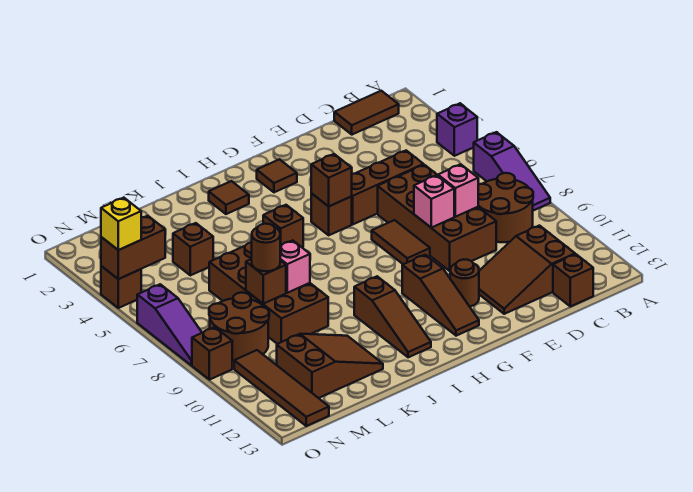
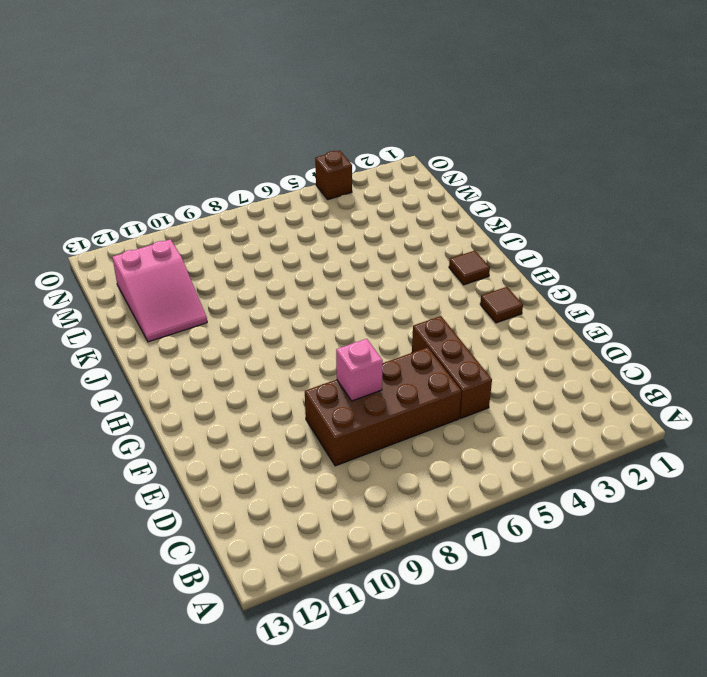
pink 2x3 slope [112,239,207,342] -> brown 2x3 slope [277,334,383,398]
none -> purple 1x1 brick [437,104,477,156]
none -> purple 1x3 slope [474,132,550,211]
none -> brown 1x2 tile [334,91,399,135]
none -> brown 2x2 round brick [478,173,533,242]

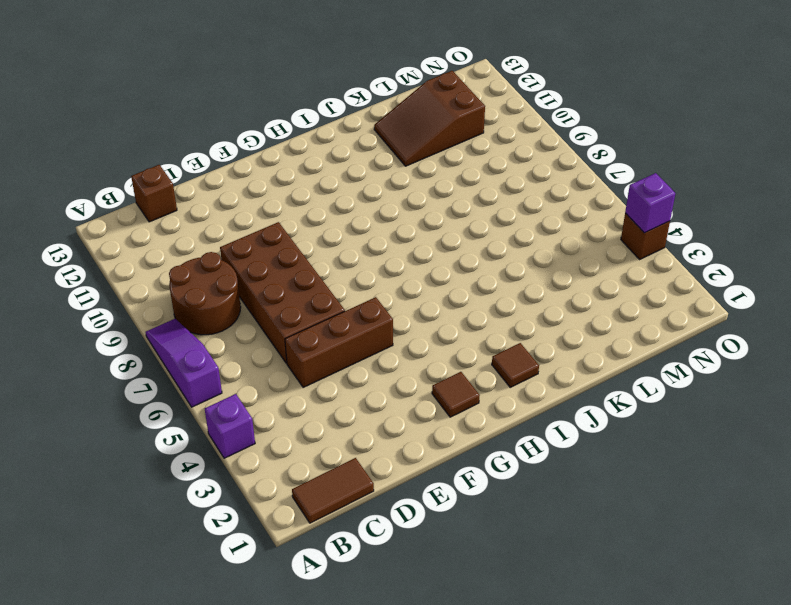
purple 1x1 brick [625,173,675,233] -> brown 1x2 brick [101,216,165,279]
none -> brown 2x3 slope [479,226,575,314]
none -> brown 1x2 tile [372,220,430,264]
none -> brown 1x1 round brick [450,259,479,307]
none -> brown 1x1 brick [311,193,352,235]

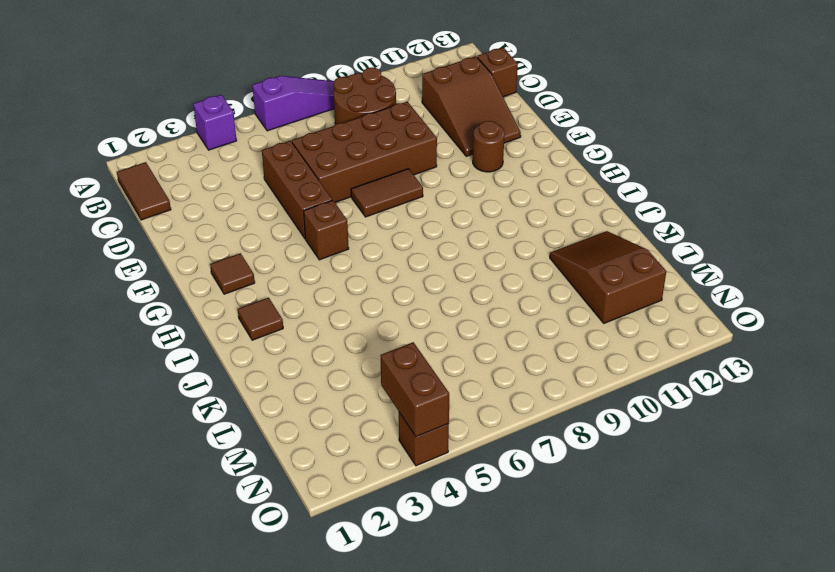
none -> brown 1x3 slope [402,255,479,336]
none -> brown 1x1 brick [263,205,303,247]
none -> brown 1x3 slope [354,276,431,357]
none -> brown 2x4 brick [209,242,328,344]

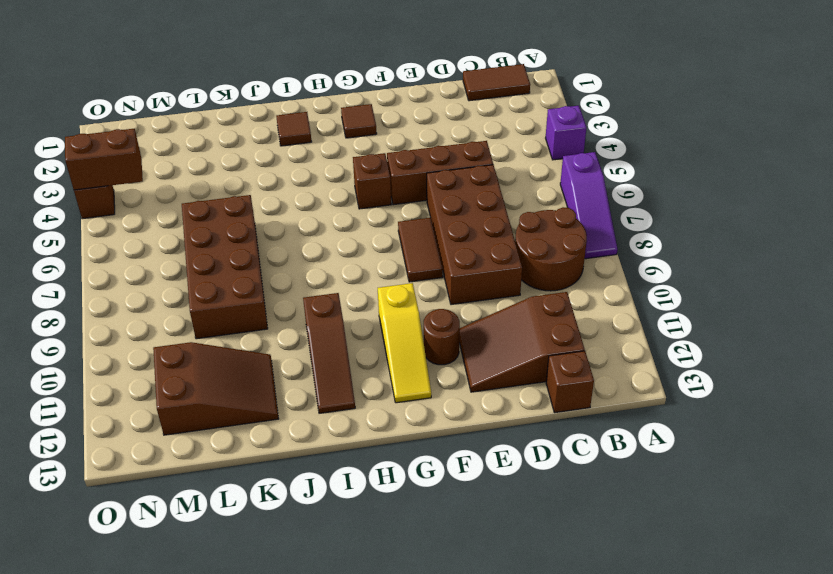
yellow 1x3 slope [378,283,431,403] -> brown 1x3 slope [402,255,479,336]
none -> brown 1x1 brick [263,205,303,247]
none -> brown 1x1 brick [173,223,213,275]
none -> brown 2x2 round brick [209,293,269,362]
none -> brown 1x4 tile [234,350,329,426]

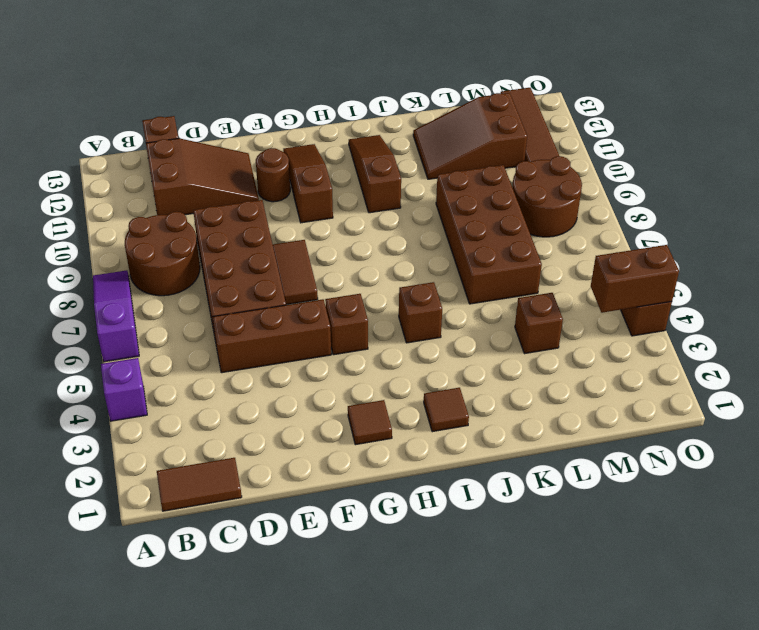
none -> purple 1x3 slope [137,284,202,365]
none -> brown 1x1 brick [192,327,232,380]
none -> pink 1x1 brick [438,164,478,217]
none -> pink 1x1 brick [414,175,454,228]

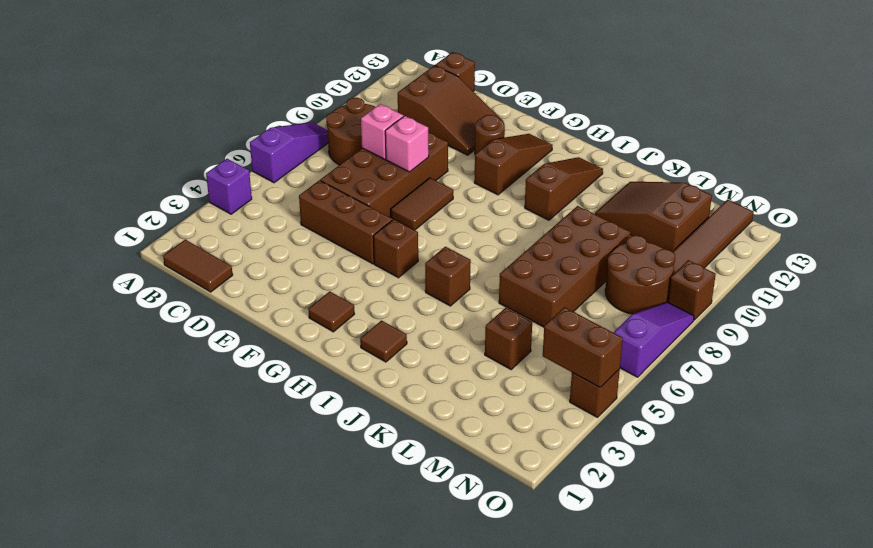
none -> brown 1x1 brick [311,154,352,206]
none -> pink 1x1 brick [280,240,310,293]
none -> brown 1x1 brick [246,259,286,304]
none -> brown 1x1 round brick [252,224,280,271]

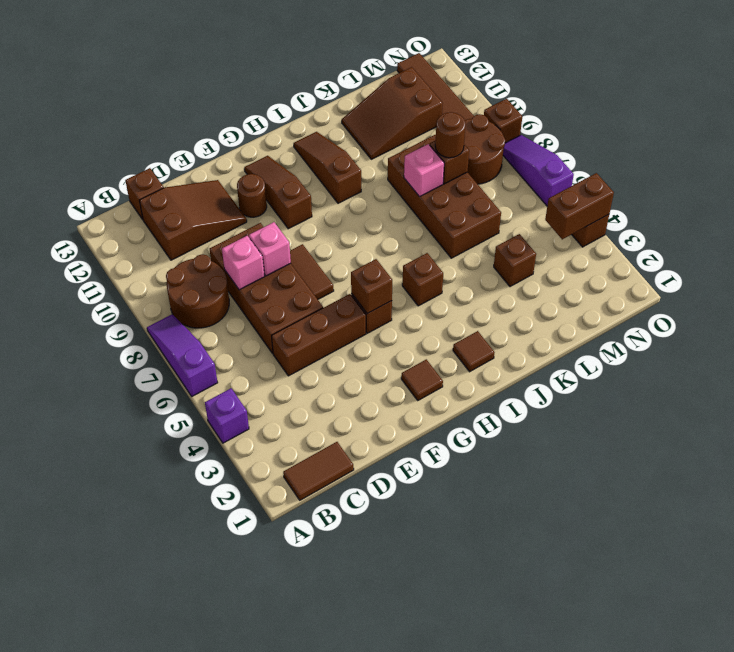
none -> yellow 1x1 brick [101,198,141,250]

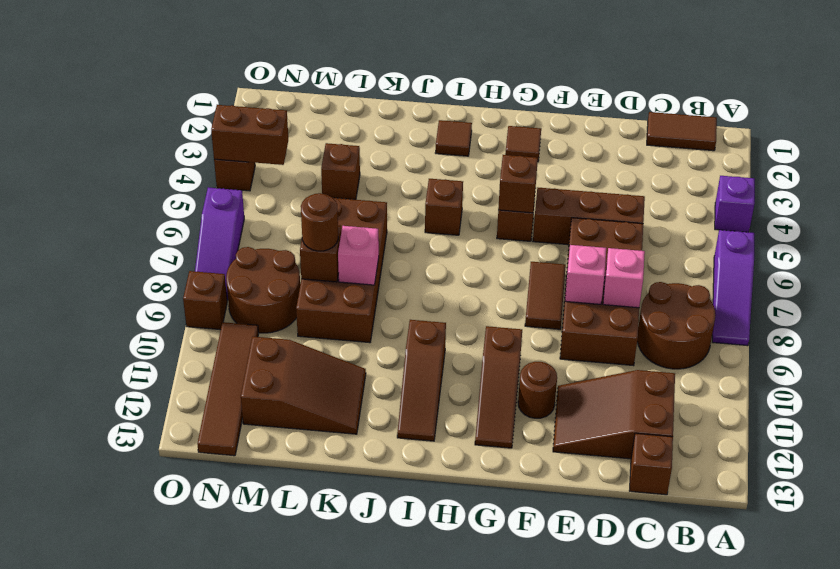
none -> yellow 1x1 brick [101,198,141,250]

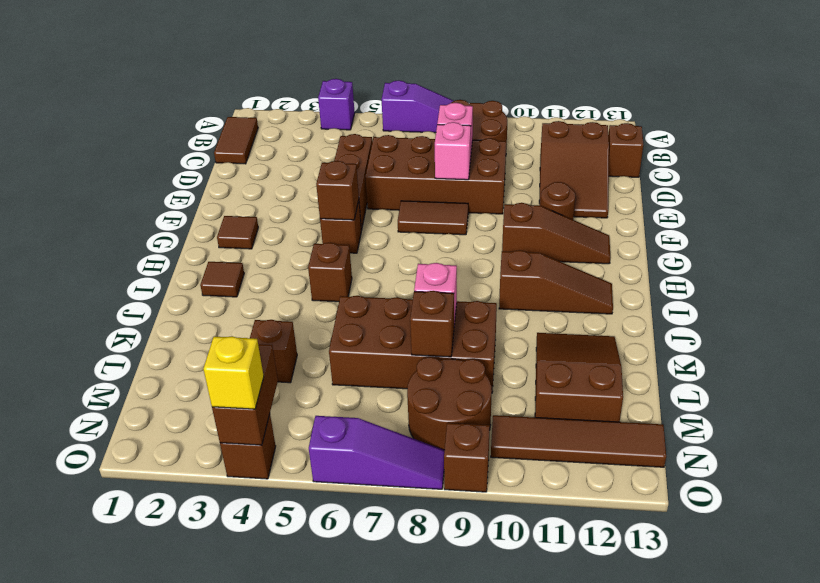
none -> brown 1x1 round brick [252,224,280,271]

